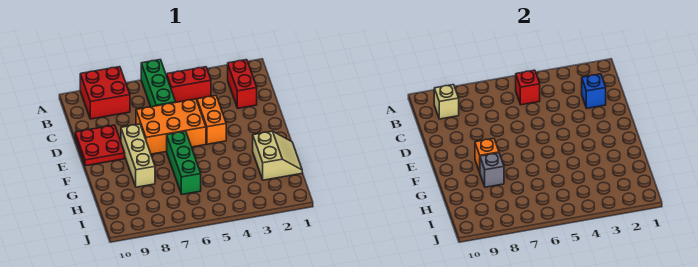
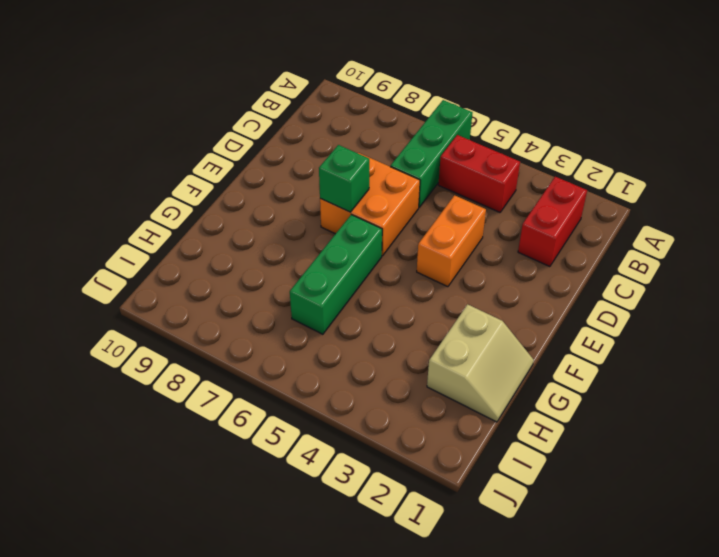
orange 2x2 brick [320,153,420,256] -> orange 2x3 brick [136,99,206,154]
green 1x1 brick [319,145,369,212] -> none
none -> red 2x2 brick [80,67,130,119]
none -> red 2x2 plate [75,125,125,166]
none -> tan 1x3 brick [121,124,155,187]

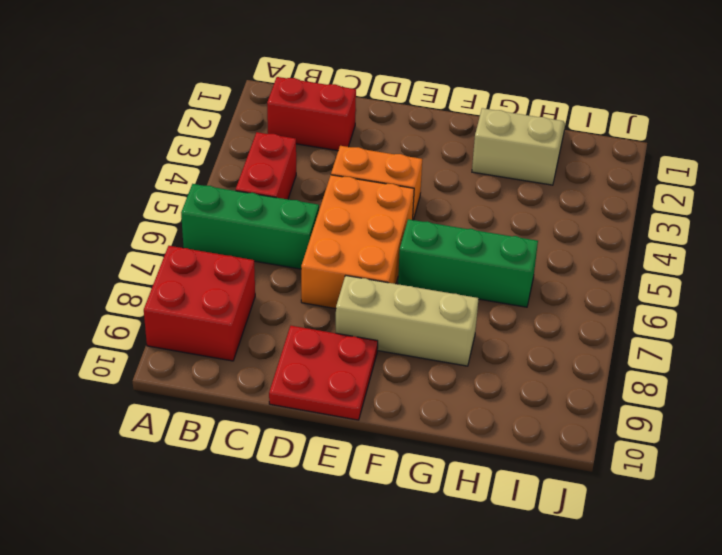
none -> red 1x1 brick [516,70,540,105]
none -> tan 1x1 brick [434,85,459,119]
none -> blue 1x1 brick [582,74,606,108]

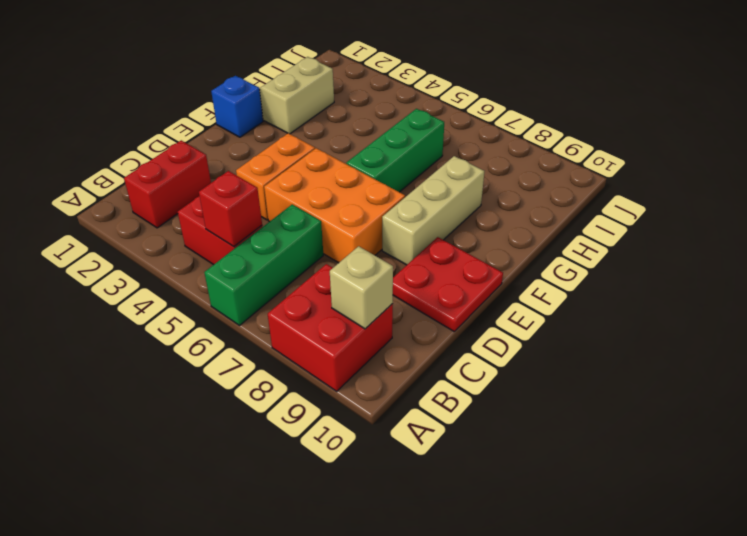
blue 1x1 brick [211,76,263,137] -> blue 1x1 brick moved to [582,74,606,108]
none -> orange 1x1 brick [475,139,499,172]
none -> grey 1x1 brick [480,153,504,187]

